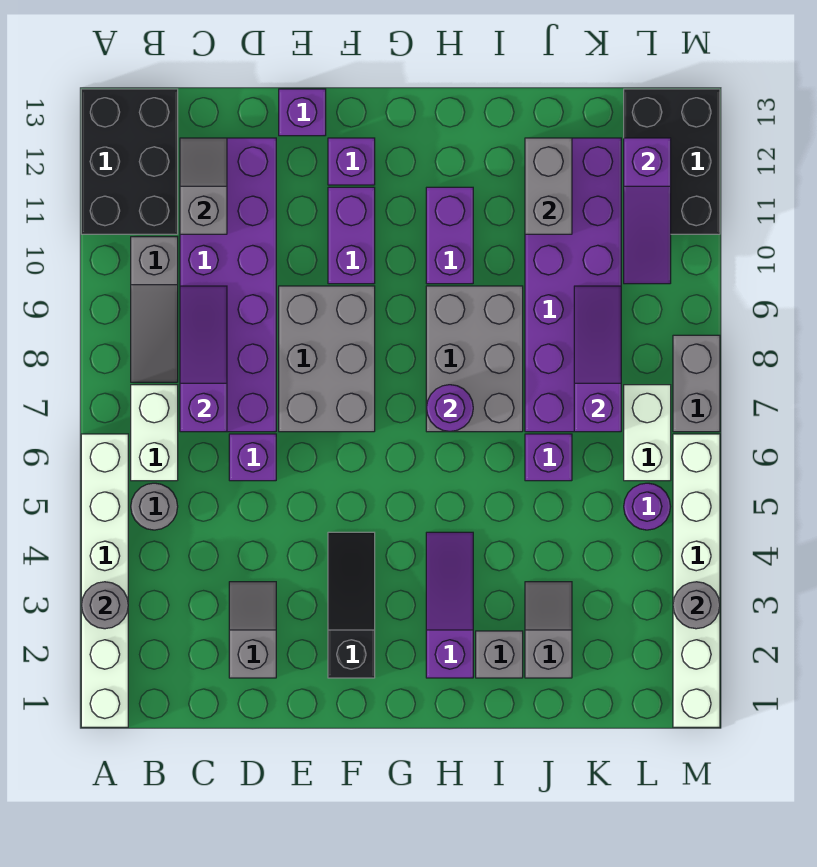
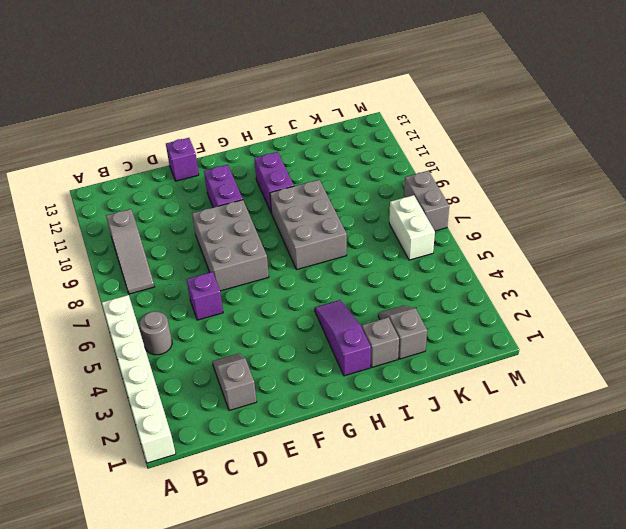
none -> black 2x3 brick [81,89,178,234]
none -> white 1x2 brick [131,385,178,481]
none -> purple 2x6 brick [180,138,276,432]
none -> black 1x3 slope [328,532,375,678]

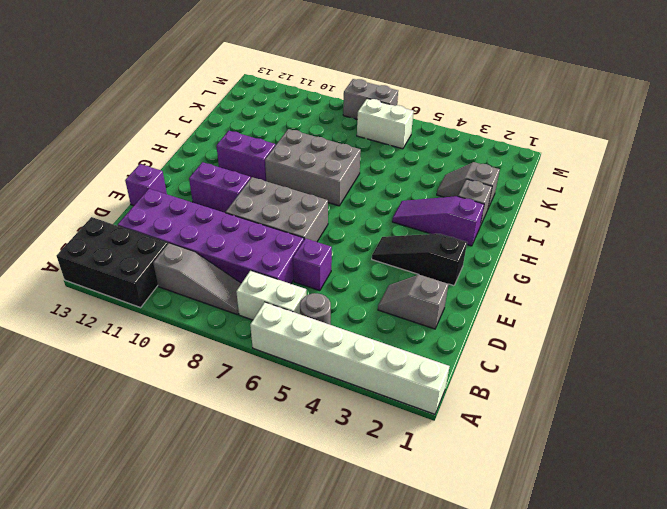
none -> purple 1x1 brick [328,138,375,185]
none -> purple 1x1 brick [525,434,572,481]
none -> purple 2x6 brick [525,138,621,432]
none -> purple 1x1 round brick [624,483,671,530]

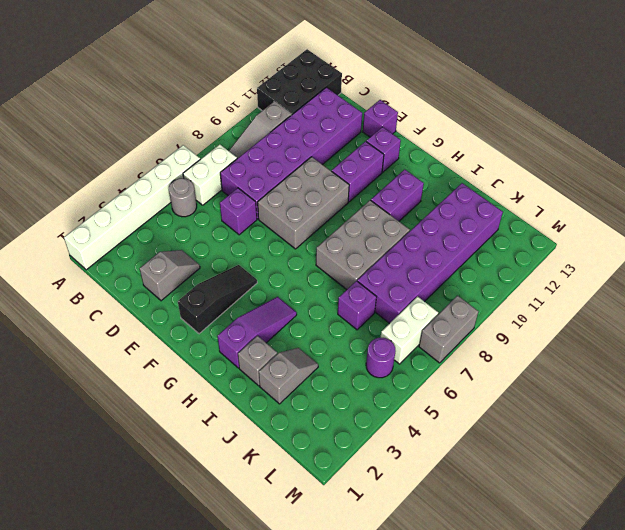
none -> black 2x3 brick [624,89,720,234]
none -> white 1x6 brick [673,434,720,727]
none -> grey 1x1 round brick [81,582,128,629]
none -> purple 1x3 slope [180,286,227,432]

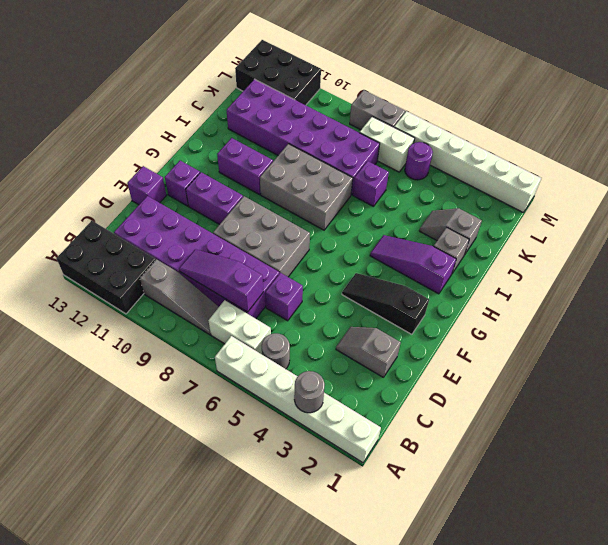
none -> grey 1x2 slope [180,138,227,234]
none -> purple 1x1 round brick [426,385,473,431]
none -> grey 1x2 brick [525,138,572,234]
none -> purple 1x3 slope [574,286,621,432]

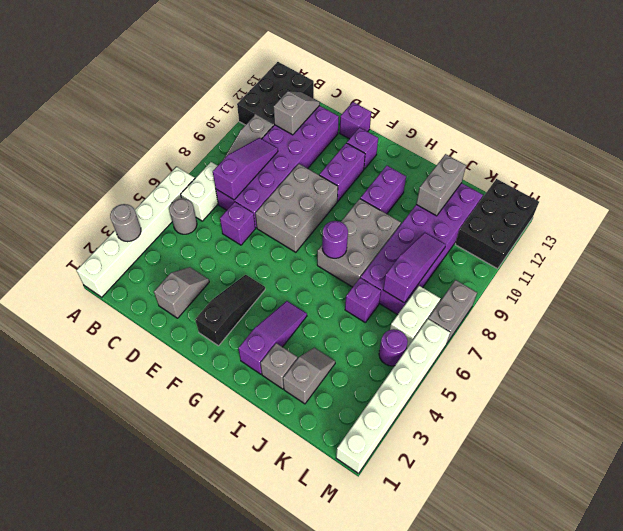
none -> purple 1x3 slope [624,138,671,284]
none -> grey 1x1 round brick [673,582,720,629]

